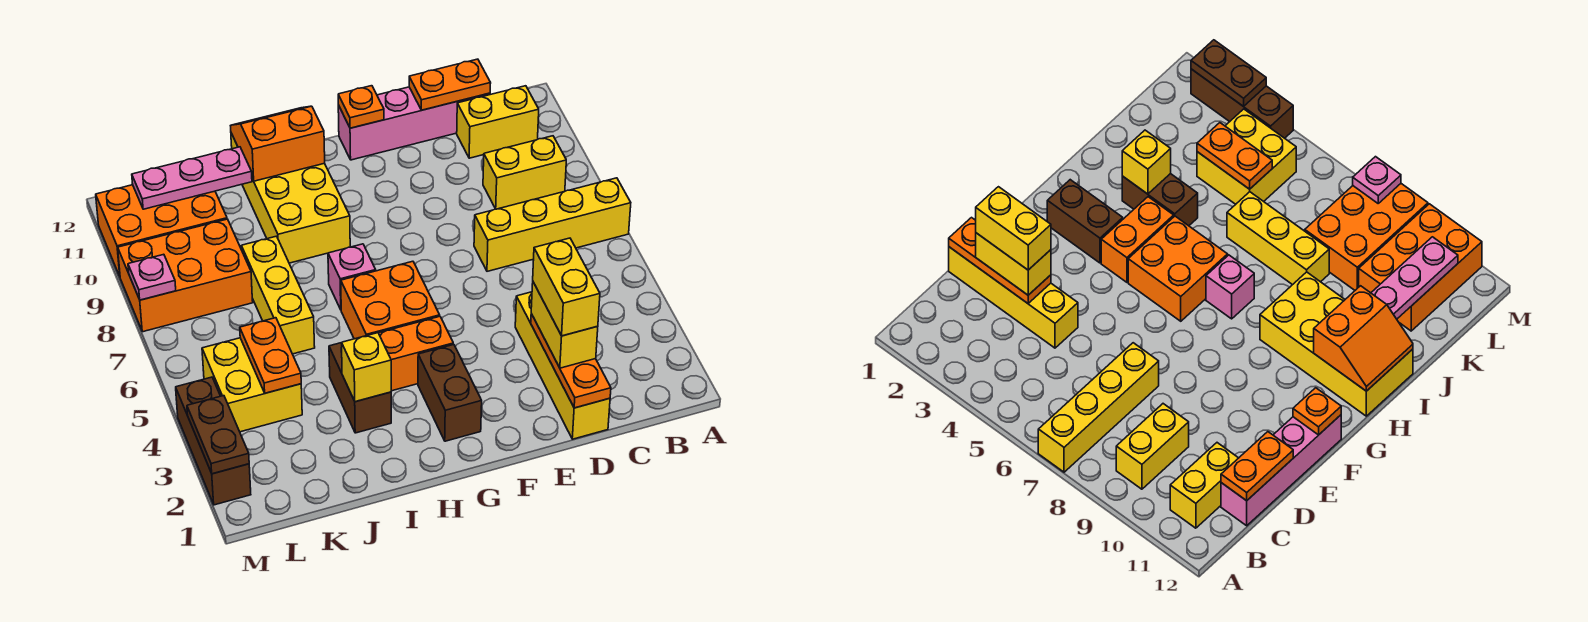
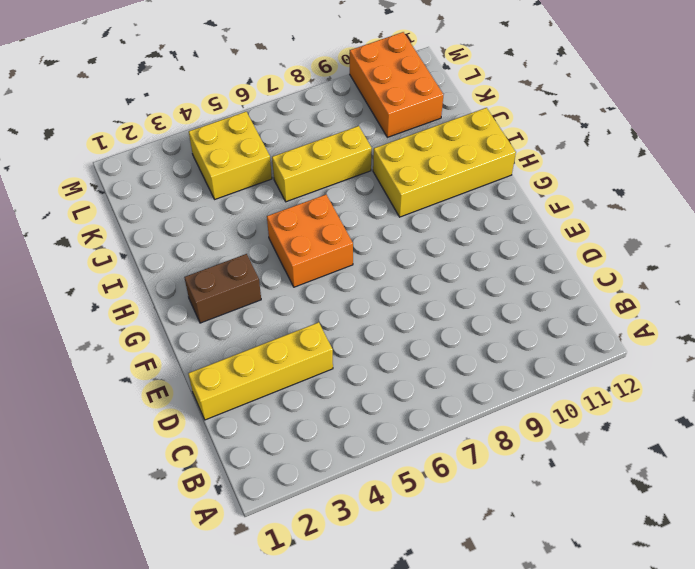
none -> yellow 1x4 brick [474,178,631,271]
none -> yellow 1x2 brick [483,136,566,209]
none -> yellow 1x2 brick [457,86,539,158]

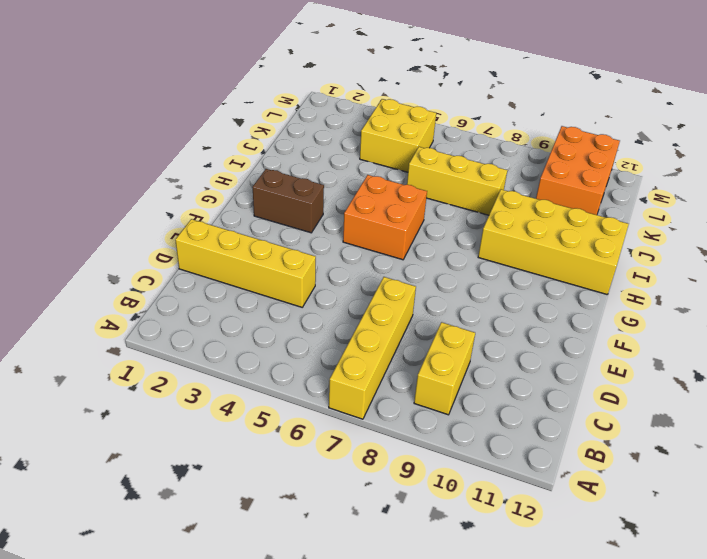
none -> yellow 1x2 brick [457,86,539,158]
none -> pink 1x4 brick [338,87,490,160]
none -> orange 1x2 brick [379,316,453,391]

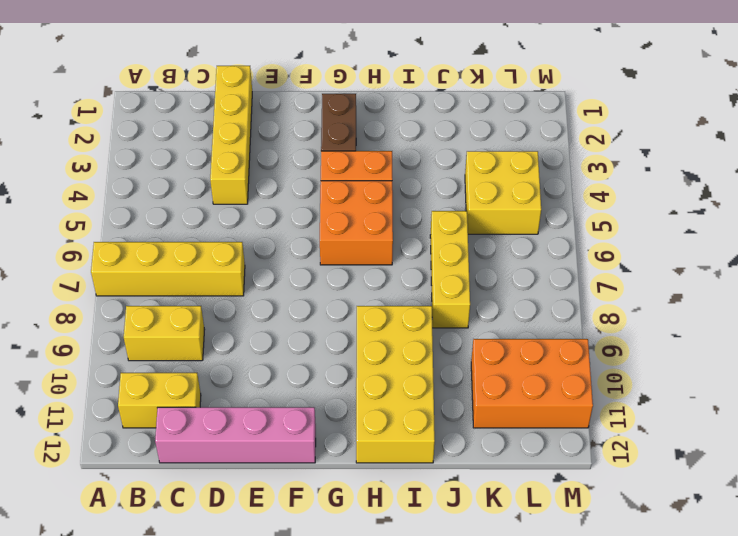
none -> pink 1x1 brick [328,244,376,309]
none -> brown 1x2 brick [329,343,391,433]
none -> orange 2x3 brick [118,219,253,332]

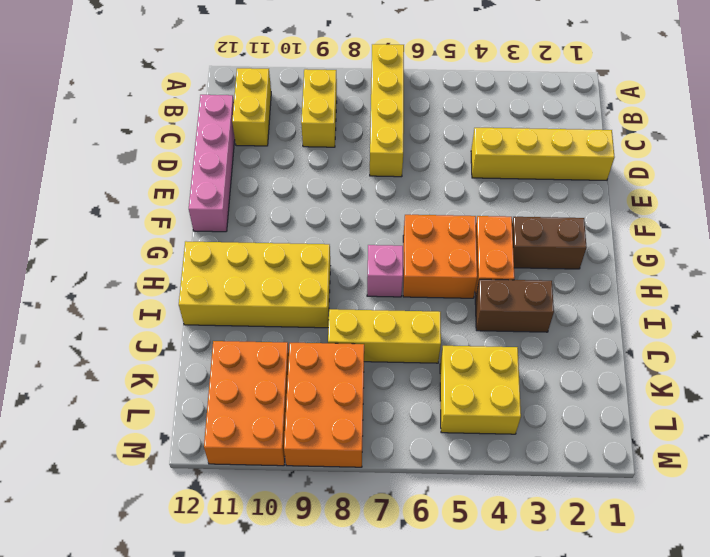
none -> brown 1x3 brick [176,377,251,505]
none -> orange 1x2 plate [409,59,491,110]
none -> orange 1x3 plate [531,314,611,408]

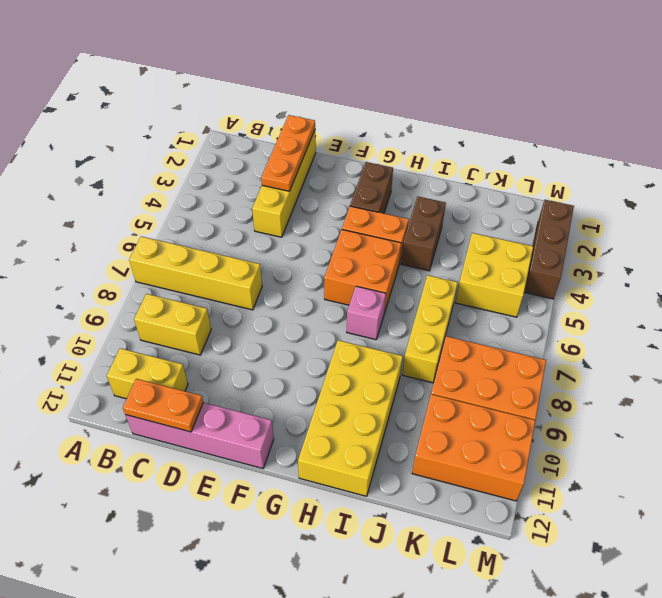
none -> orange 1x1 plate [338,86,384,128]
none -> orange 2x2 slope [231,106,325,181]
none -> yellow 1x1 brick [341,333,391,402]

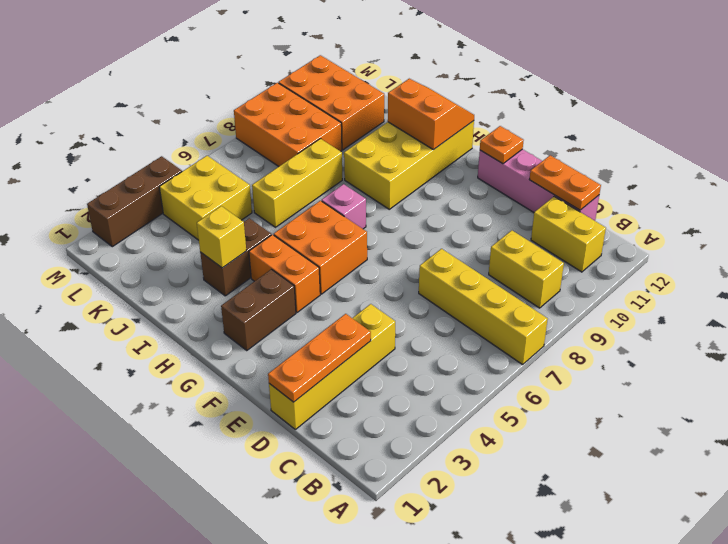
none -> pink 1x3 plate [132,147,252,209]
none -> orange 1x2 plate [240,318,301,393]
none -> brown 1x2 plate [187,396,249,474]

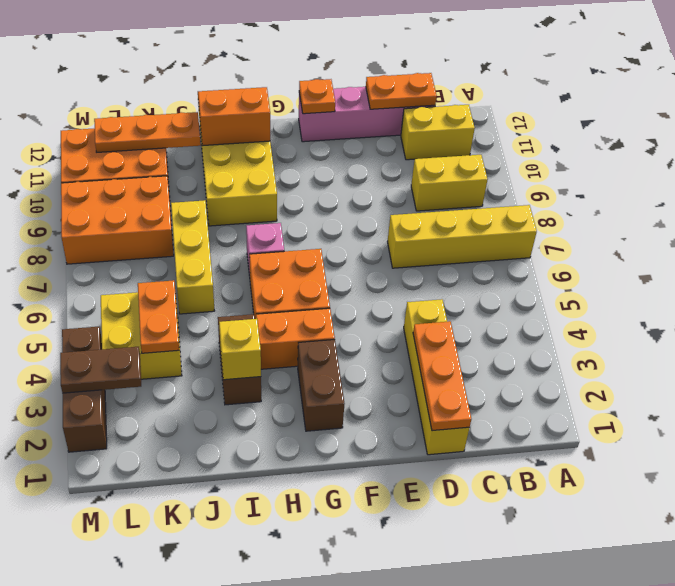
orange 1x3 plate [94,112,201,152] -> pink 1x3 plate [132,147,252,209]
brown 1x2 plate [60,347,141,393] -> brown 1x2 plate turned to [187,396,249,474]
none -> pink 1x1 plate [128,254,176,300]
none -> yellow 1x2 brick [531,282,598,368]
none -> yellow 1x2 brick [533,238,600,336]

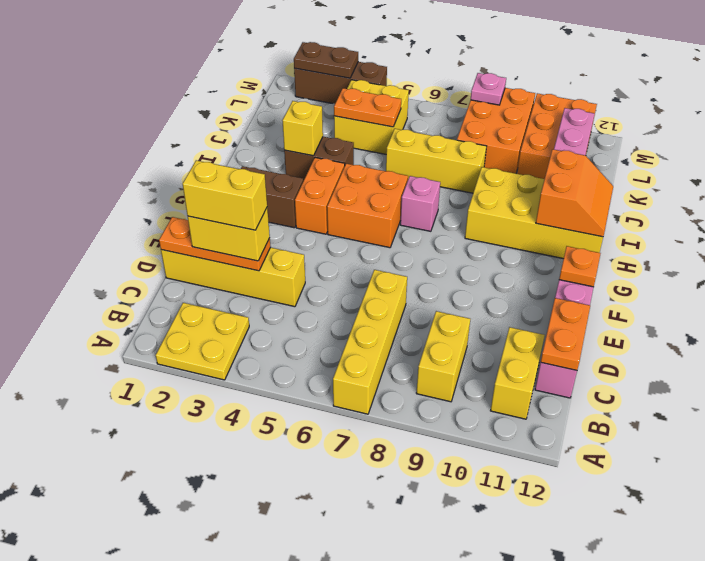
yellow 2x2 plate [156,303,249,380] -> none

